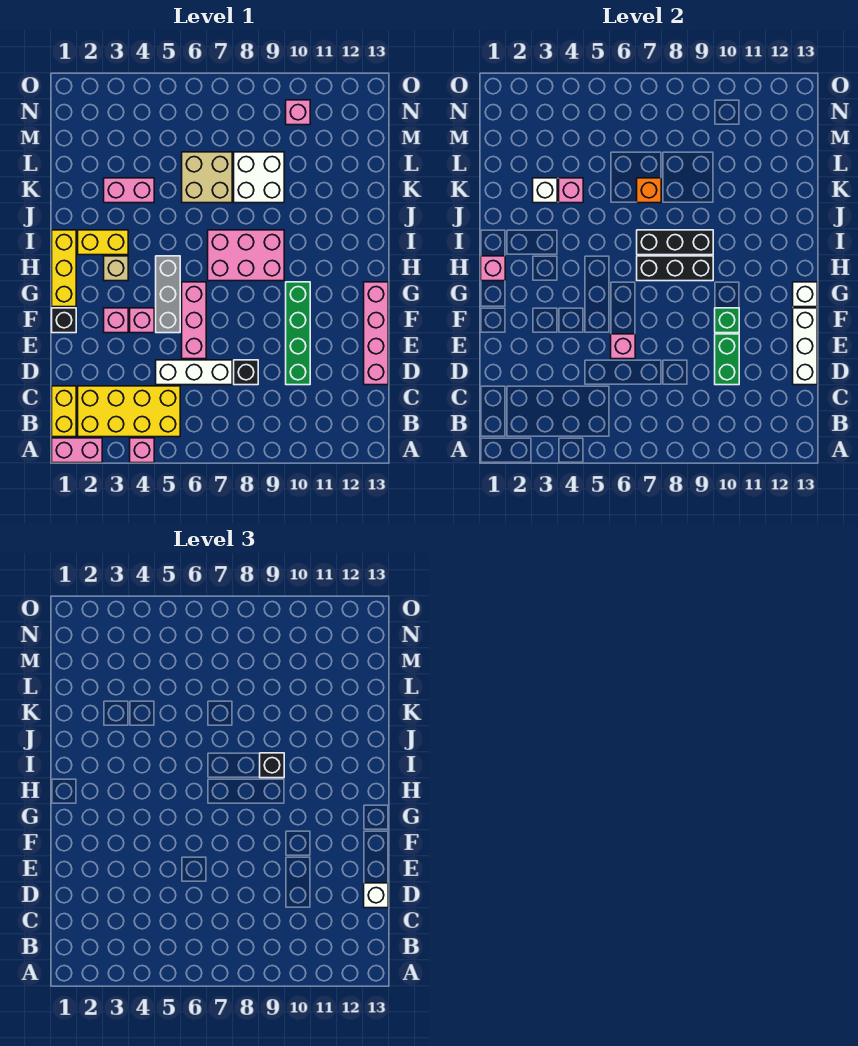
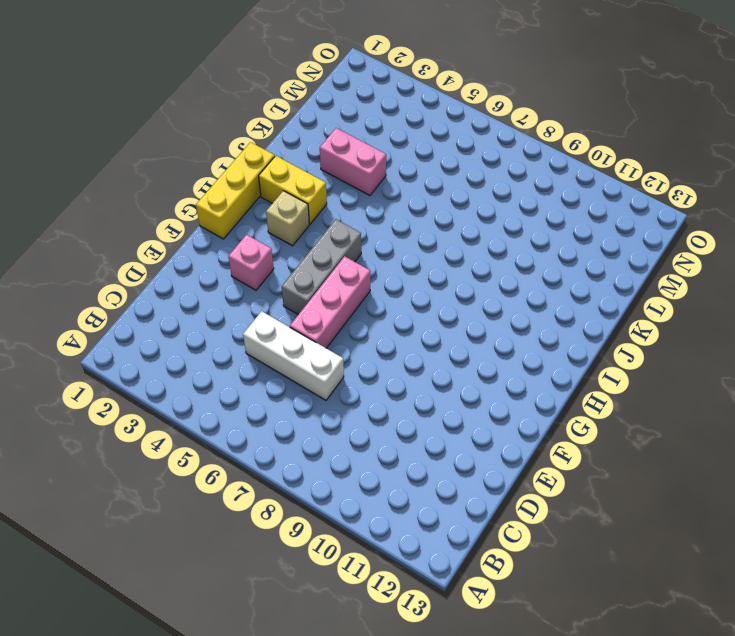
none -> pink 1x2 brick [52,438,102,463]
none -> pink 1x1 brick [130,438,154,463]
none -> yellow 1x2 brick [52,386,76,437]
none -> yellow 2x4 brick [78,386,180,437]

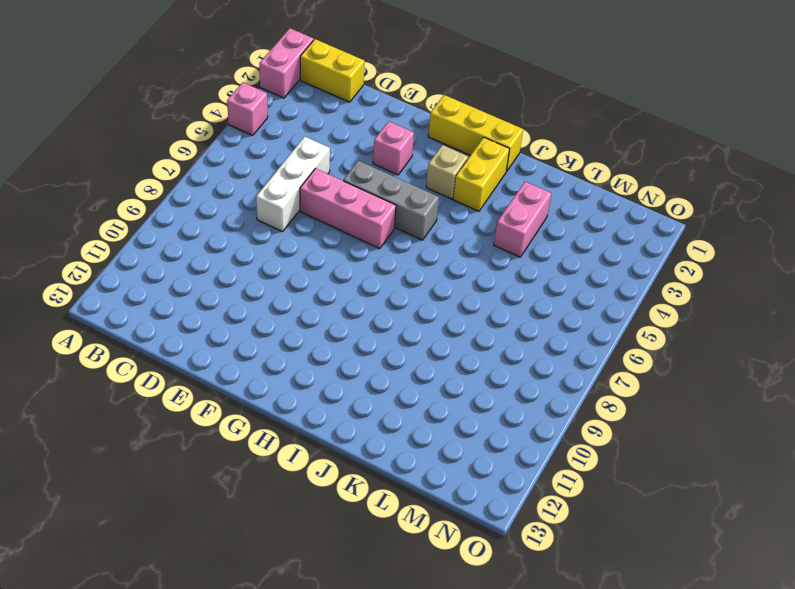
none -> yellow 2x4 brick [78,386,180,437]
none -> black 1x1 brick [234,360,258,385]
none -> green 1x4 brick [286,282,310,385]
none -> pink 1x4 brick [364,282,388,385]

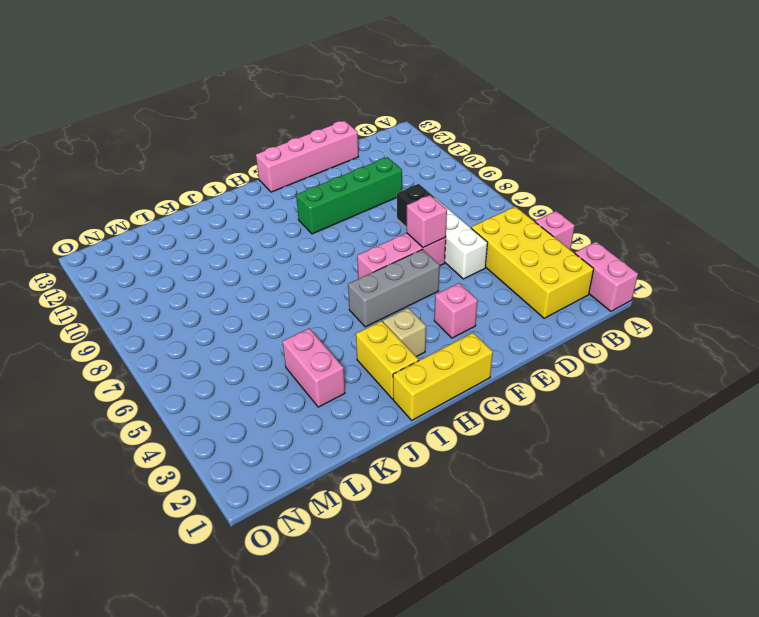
none -> yellow 1x2 brick [52,386,76,437]
none -> black 1x1 brick [52,308,76,333]
none -> pink 1x1 brick [130,308,154,333]
none -> pink 2x3 brick [208,230,284,281]

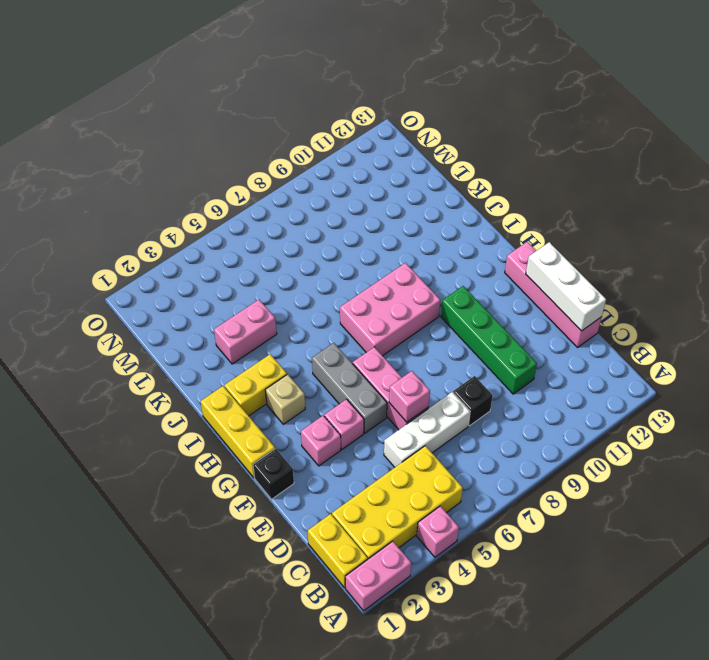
none -> tan 2x2 brick [182,152,232,203]
none -> white 2x2 brick [234,152,284,203]
none -> pink 1x1 brick [286,100,310,125]
none -> green 1x2 brick [715,334,739,385]

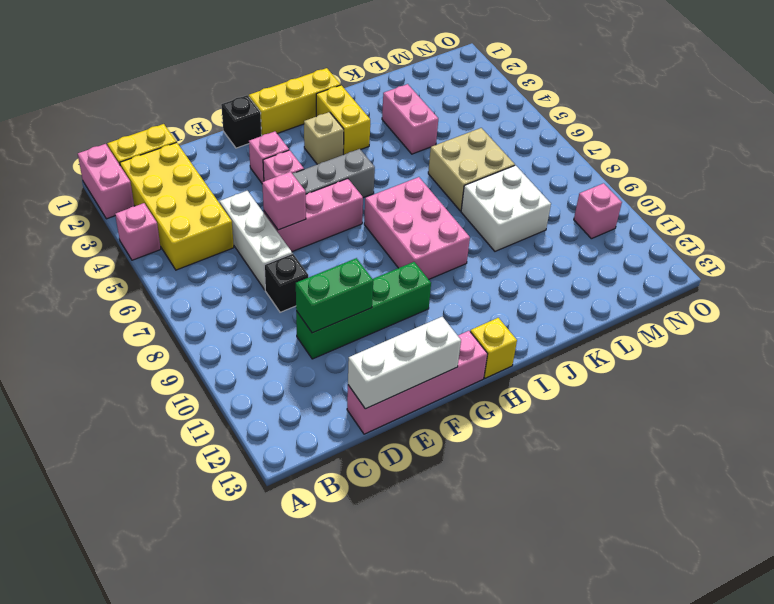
yellow 1x1 brick [470,318,517,378] -> none
none -> green 1x1 brick [715,308,739,333]
none -> white 1x1 brick [793,282,817,307]
none -> pink 1x1 brick [481,256,505,281]
none -> black 1x3 brick [637,256,713,281]

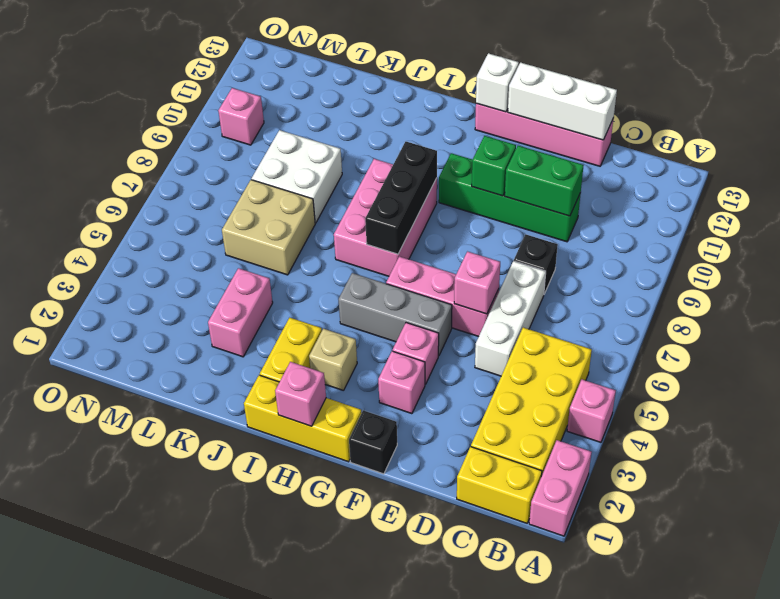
none -> black 1x3 brick [637,230,713,255]
none -> white 1x1 brick [533,178,557,203]
none -> pink 1x1 brick [559,178,583,203]
none -> orange 1x1 brick [637,178,661,203]

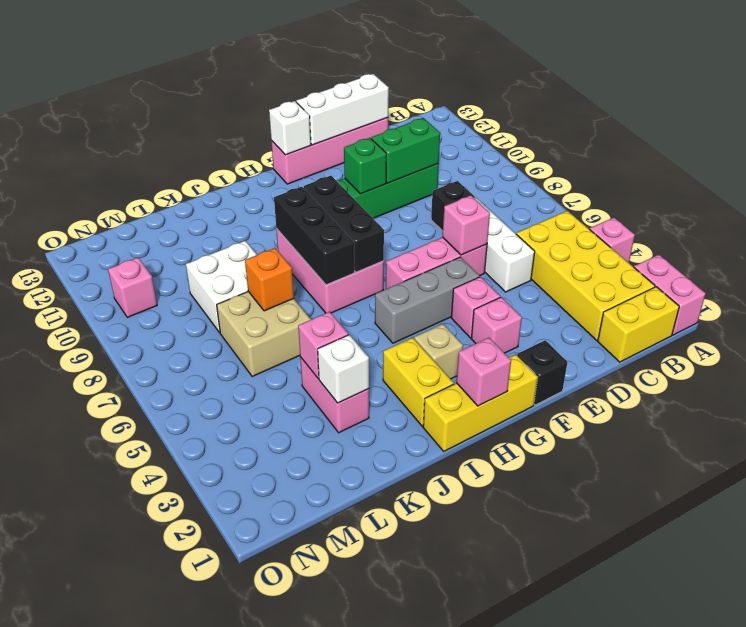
none -> white 1x1 brick [364,883,388,908]
none -> black 1x1 brick [260,753,284,778]

